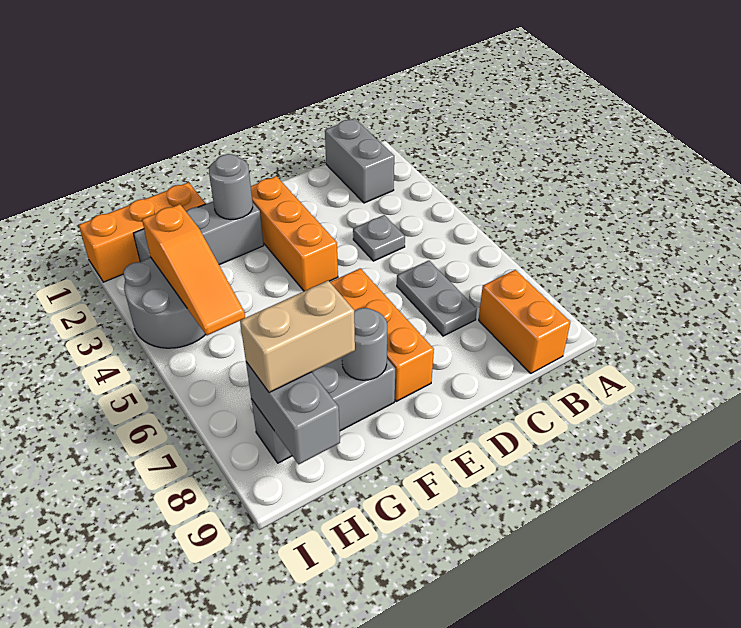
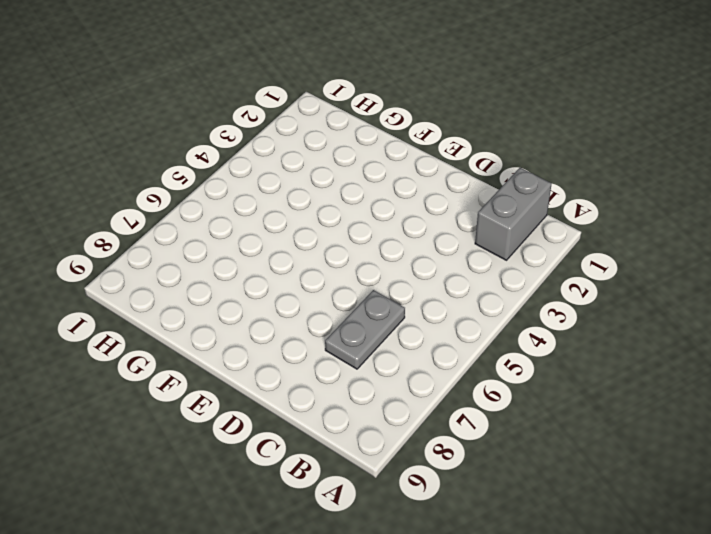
none -> orange 1x2 brick [479,270,570,373]
none -> grey 1x1 plate [353,215,405,261]
none -> orange 1x3 brick [251,176,338,291]

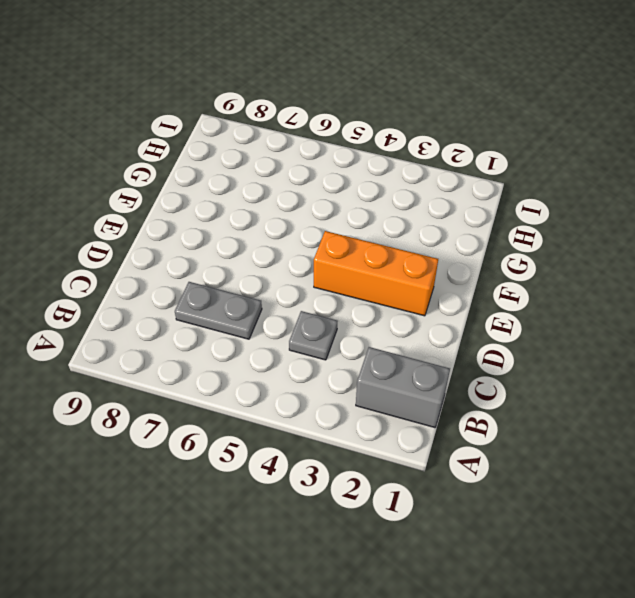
none -> orange 1x2 brick [479,270,570,373]
none -> orange 1x3 brick [330,268,434,401]
none -> grey 1x3 brick [134,201,264,265]

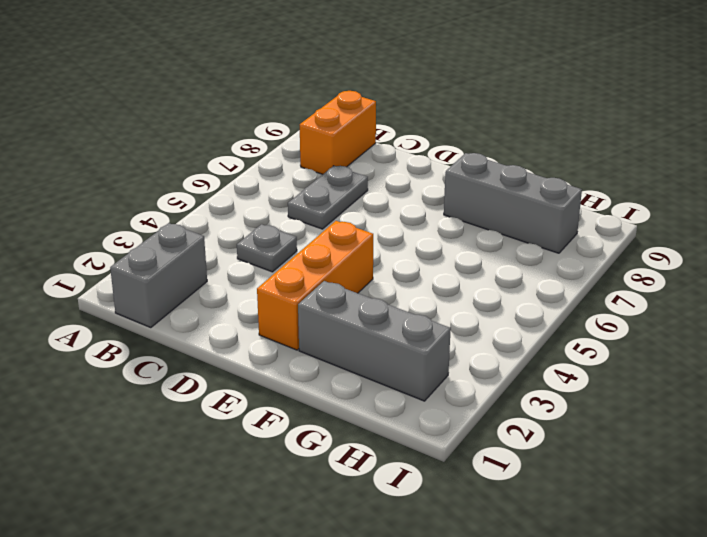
none -> orange 1x3 brick [330,268,434,401]
none -> orange 1x3 brick [79,182,205,282]
none -> grey 2x2 round brick [123,257,206,348]

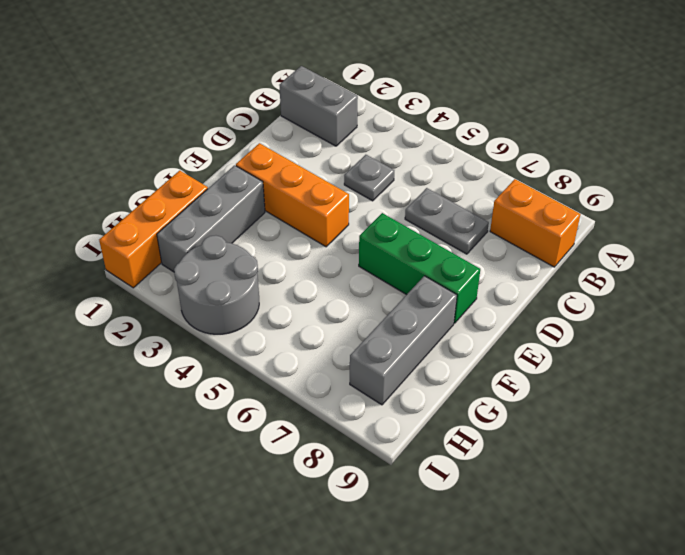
green 1x3 brick [359,213,480,323] -> orange 1x3 brick [330,268,434,401]
none -> grey 1x1 round brick [209,154,253,219]
none -> grey 1x1 round brick [342,308,387,380]
none -> orange 1x3 slope [142,204,245,335]

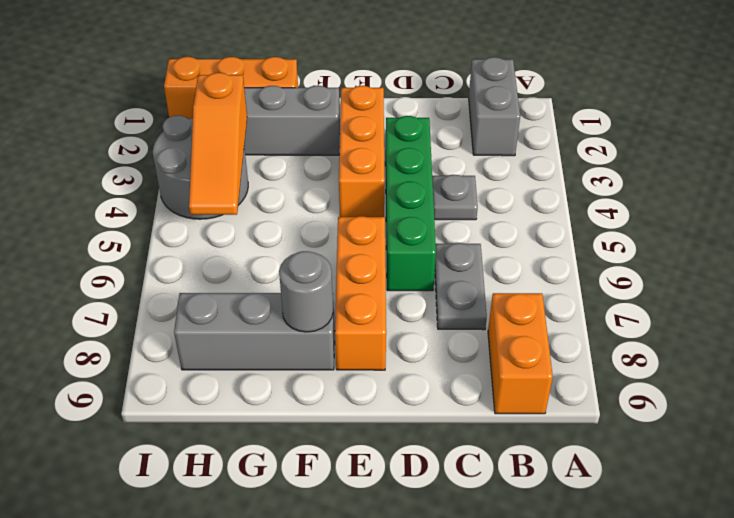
green 1x4 brick [385,116,436,291] -> none
none -> grey 1x1 round brick [209,154,253,219]
none -> grey 1x2 brick [246,362,340,464]
none -> tan 1x2 brick [240,281,355,393]

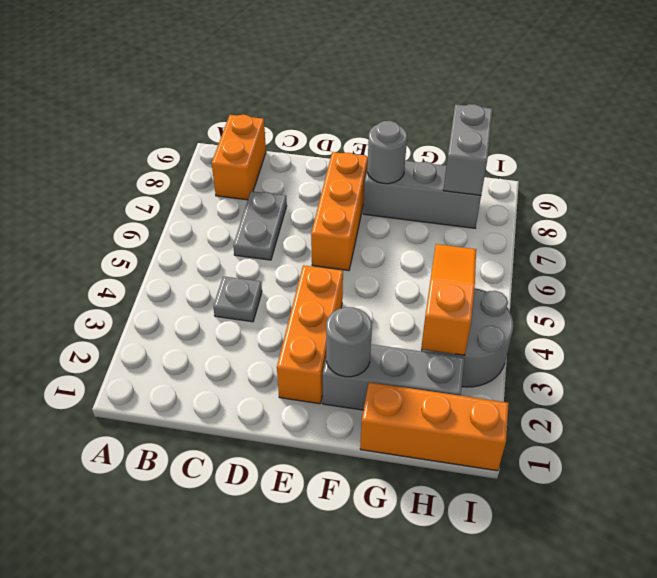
none -> grey 1x2 brick [325,118,394,203]
none -> tan 1x2 brick [240,281,355,393]

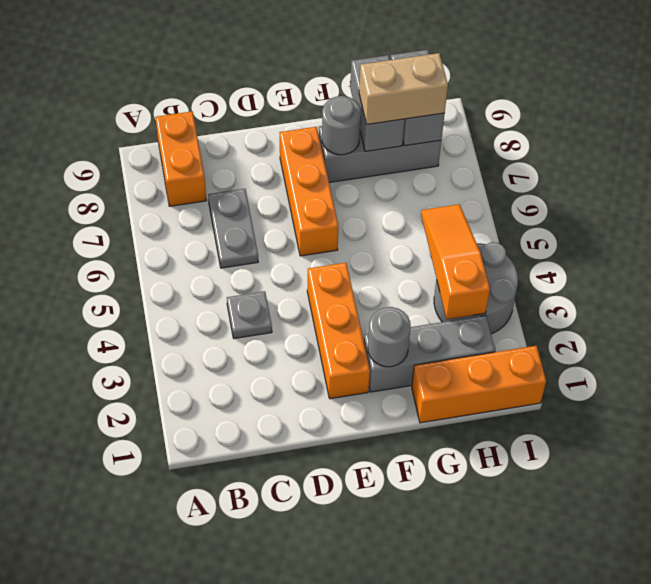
grey 1x2 brick [350,55,405,152] -> grey 1x2 brick moved to [325,118,394,203]

